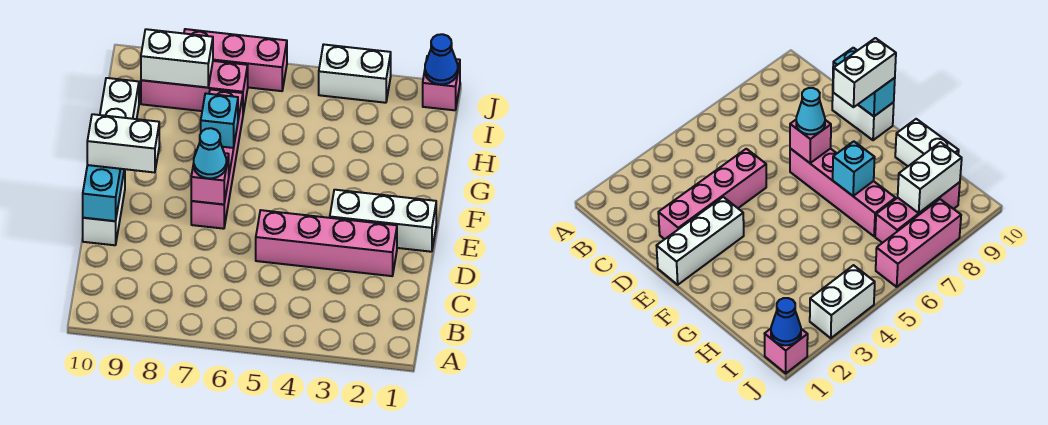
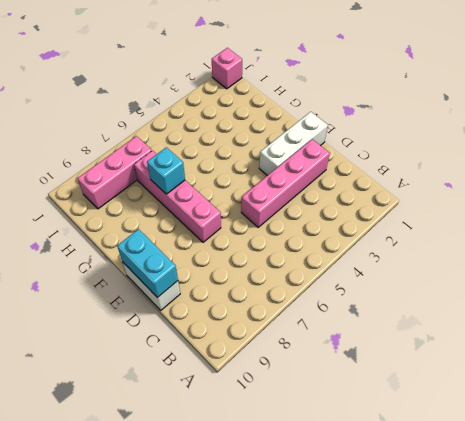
none -> white 1x2 brick [100,78,139,119]
none -> white 1x2 brick [319,44,391,103]
none -> pink 1x3 brick [184,29,287,91]

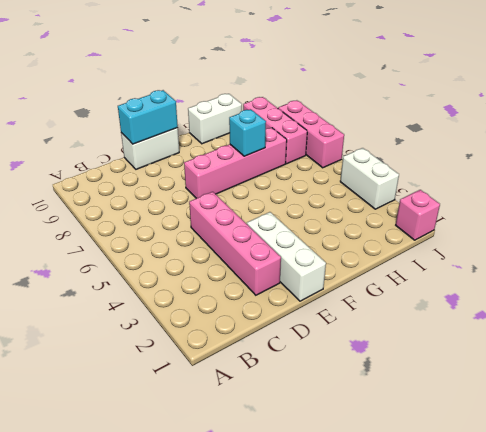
none -> pink 1x1 brick [191,150,229,204]
none -> white 1x2 brick [141,29,213,88]
none -> blue 1x1 cone [425,34,458,84]

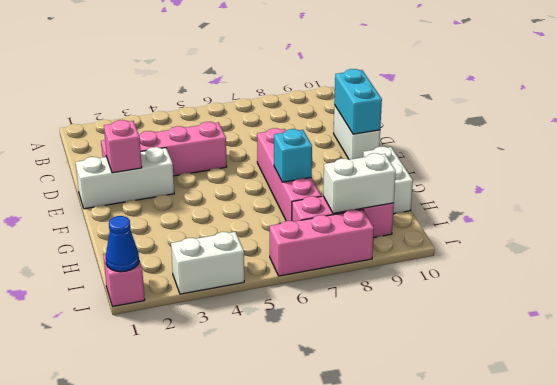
pink 1x1 brick [104,120,142,173] -> pink 1x1 brick moved to [191,150,229,204]
none -> cyan 1x1 cone [194,128,226,178]
none -> white 1x2 brick [87,114,159,173]

